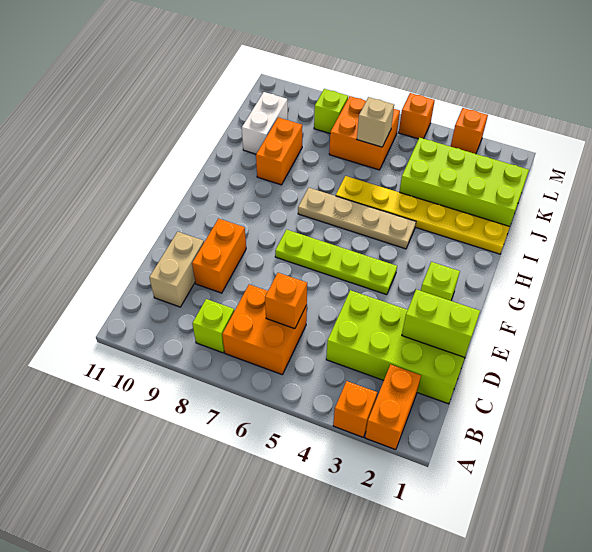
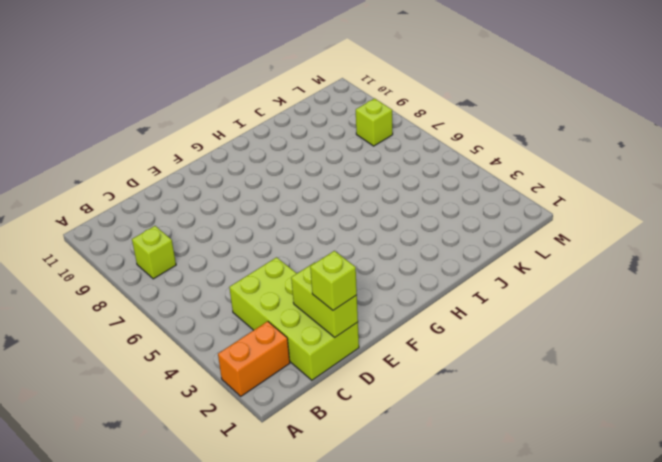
lime 1x1 brick [310,251,357,310] -> lime 1x1 brick moved to [421,262,460,301]
none -> orange 1x1 brick [333,381,377,437]
none -> orange 2x2 brick [222,284,307,375]
none -> tan 1x2 brick [149,232,204,307]

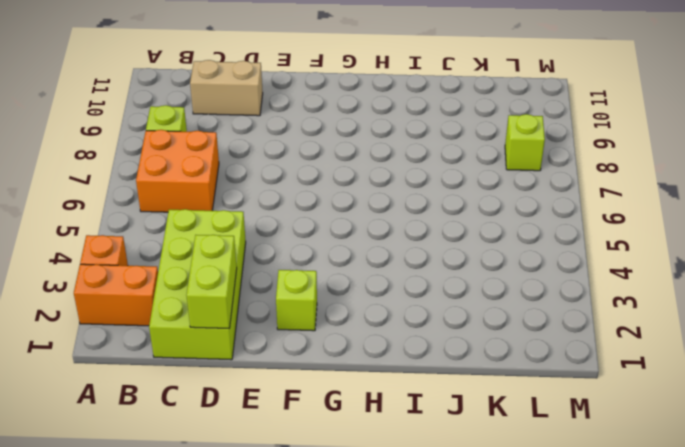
none -> orange 1x2 brick [192,219,246,293]
none -> lime 1x4 plate [275,230,397,295]
none -> tan 1x4 plate [298,188,416,249]

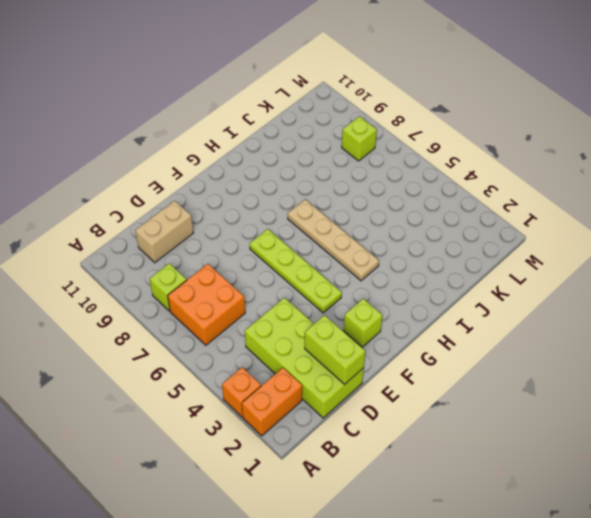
none -> orange 1x2 brick [192,219,246,293]
none -> yellow 1x6 plate [336,176,510,254]
none -> orange 1x2 brick [256,117,302,185]

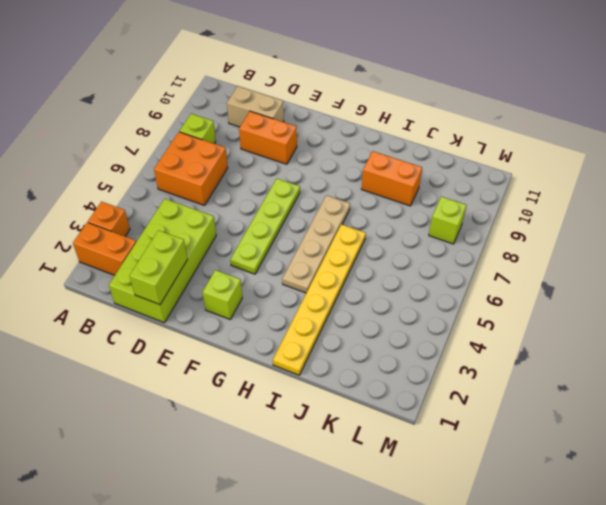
none -> lime 2x4 brick [399,138,529,226]
none -> white 1x2 brick [242,92,288,154]
none -> orange 2x2 brick [329,96,400,170]

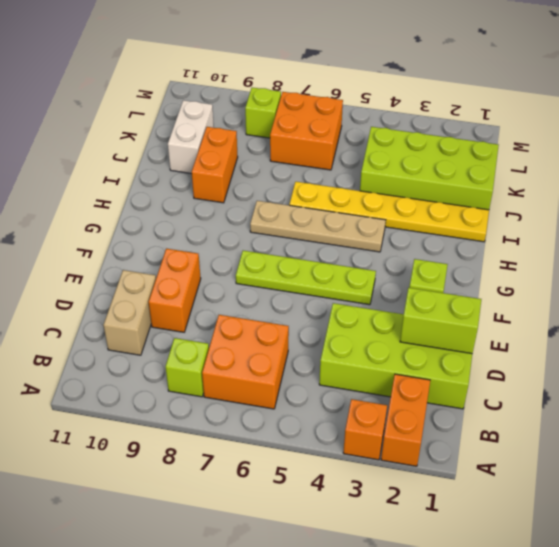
none -> orange 1x1 brick [451,108,488,154]
none -> orange 1x1 brick [399,93,435,139]
none -> orange 1x1 brick [265,273,307,329]

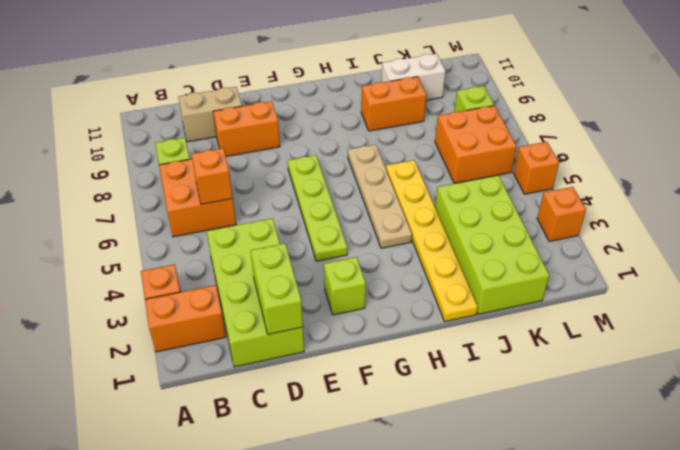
none -> tan 1x1 brick [357,97,394,147]

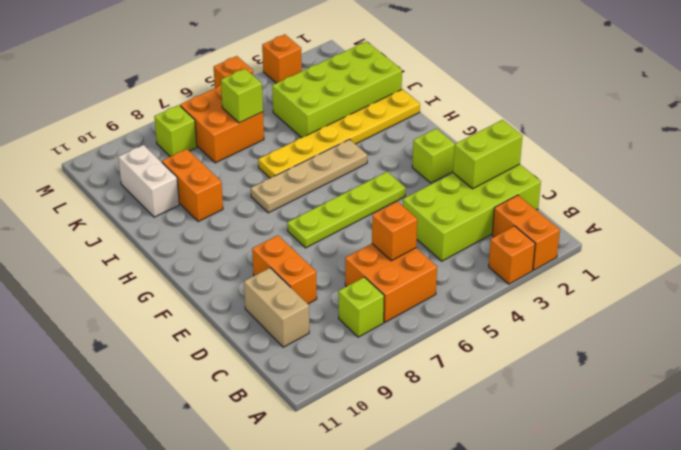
lime 1x1 brick [221,69,263,123] -> tan 1x1 brick [357,97,394,147]

